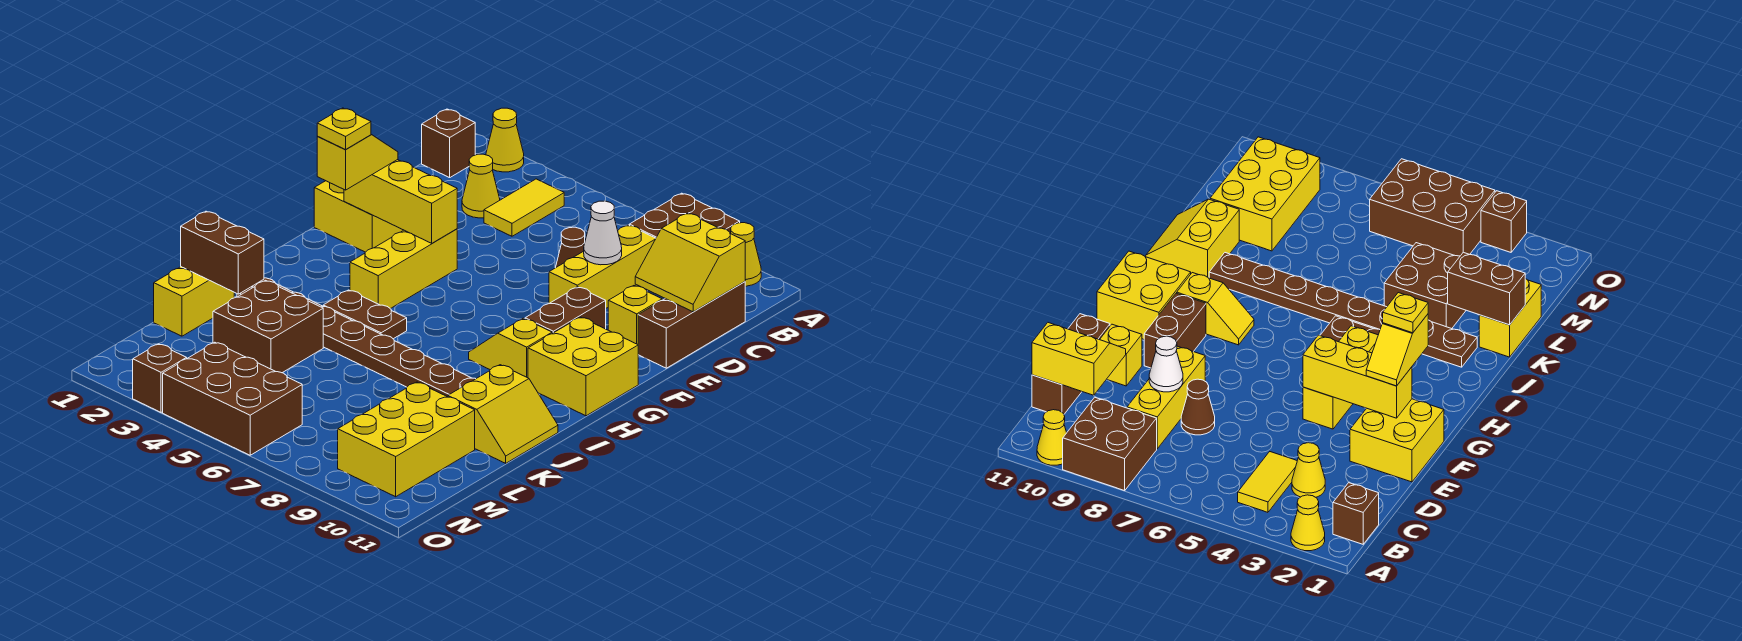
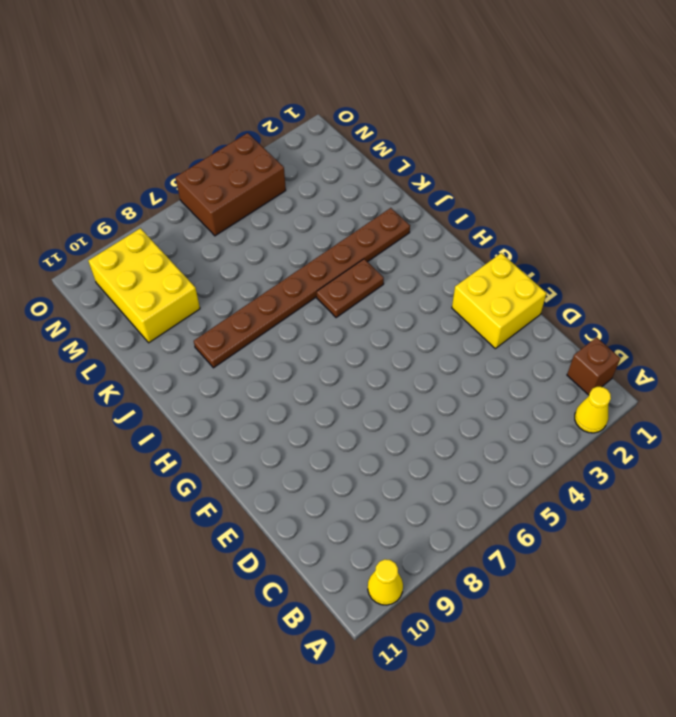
none -> brown 2x2 brick [629,193,740,238]
none -> yellow 1x2 tile [484,179,564,236]
none -> yellow 1x1 cone [462,154,500,218]

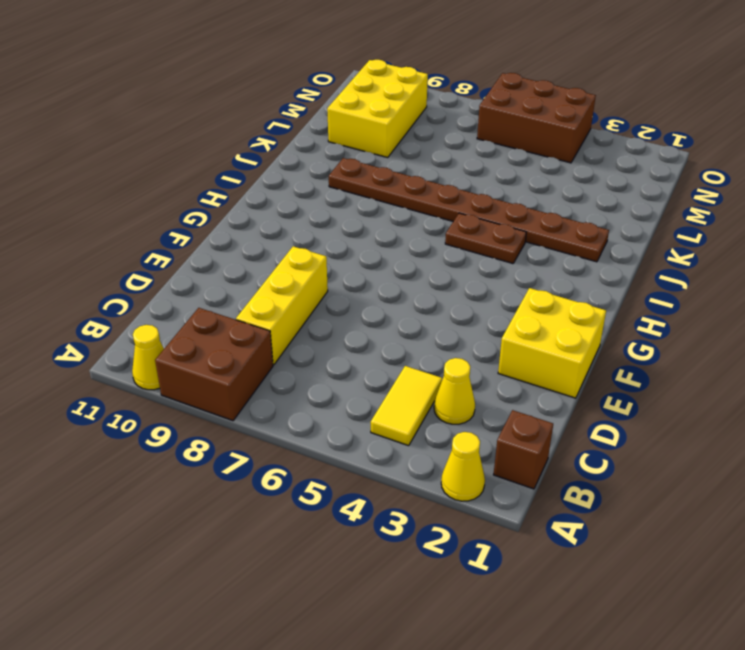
none -> brown 1x3 brick [638,282,745,368]
none -> brown 1x1 cone [556,227,585,267]
none -> yellow 1x1 brick [608,286,662,344]

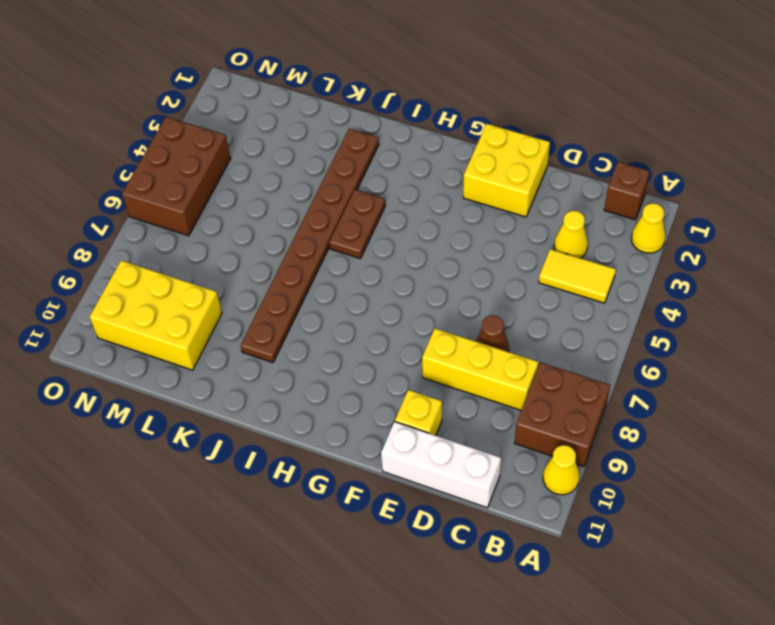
white 1x3 brick [381,422,501,508] -> brown 1x3 brick [638,282,745,368]
none -> yellow 1x3 brick [350,229,457,309]
none -> brown 1x2 brick [525,287,606,333]
none -> yellow 2x2 brick [528,317,638,416]

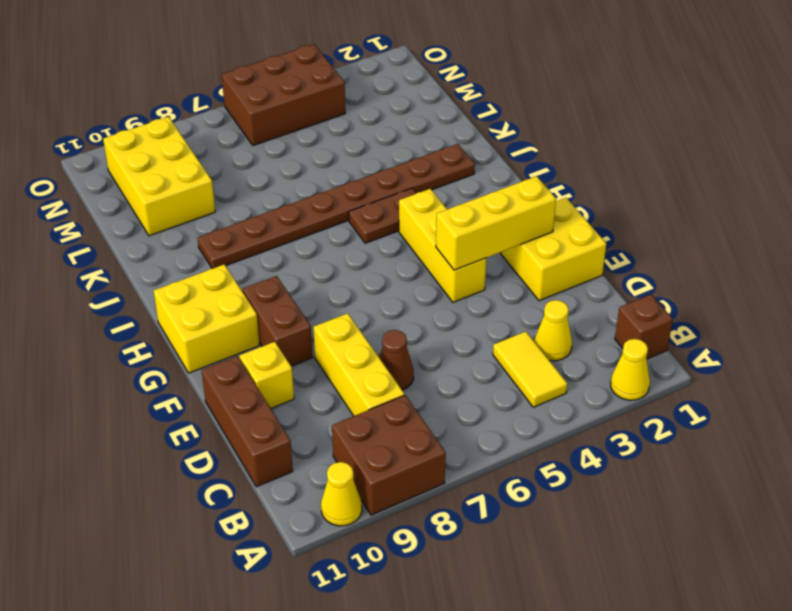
none -> yellow 1x2 slope [469,318,552,378]
none -> yellow 2x2 slope [448,365,558,463]
none -> yellow 1x2 brick [154,267,234,336]

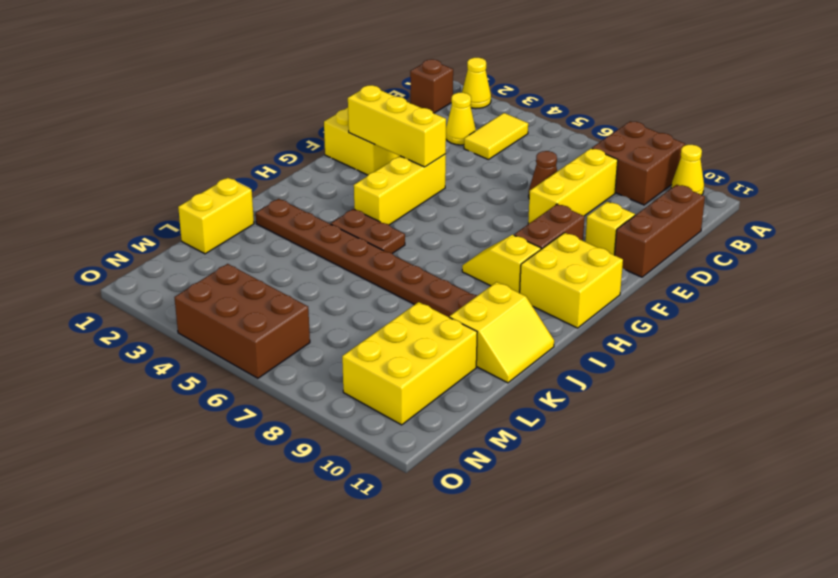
none -> brown 2x2 brick [213,280,323,373]
none -> brown 1x1 brick [133,344,187,412]
none -> yellow 2x2 slope [635,213,745,312]

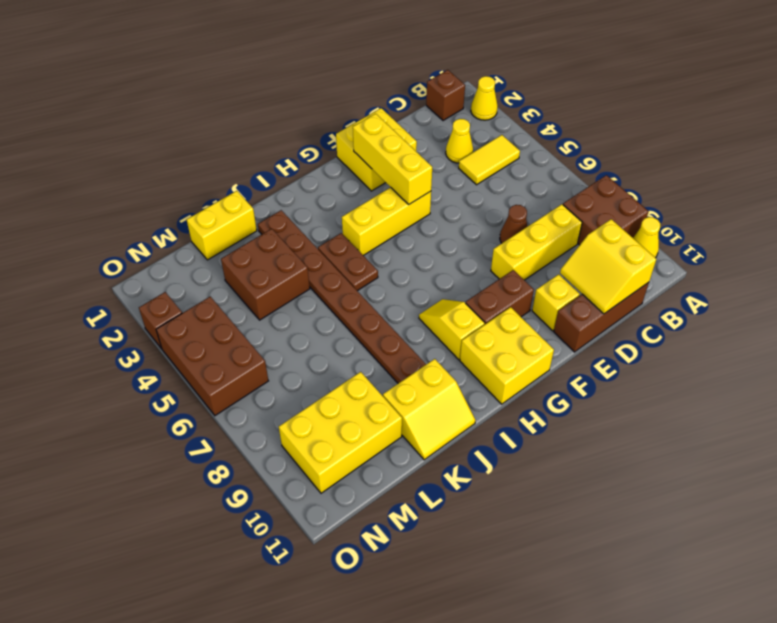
none -> white 1x1 cone [584,201,622,265]
none -> brown 1x2 brick [181,211,264,294]
none -> yellow 1x2 slope [317,135,398,190]

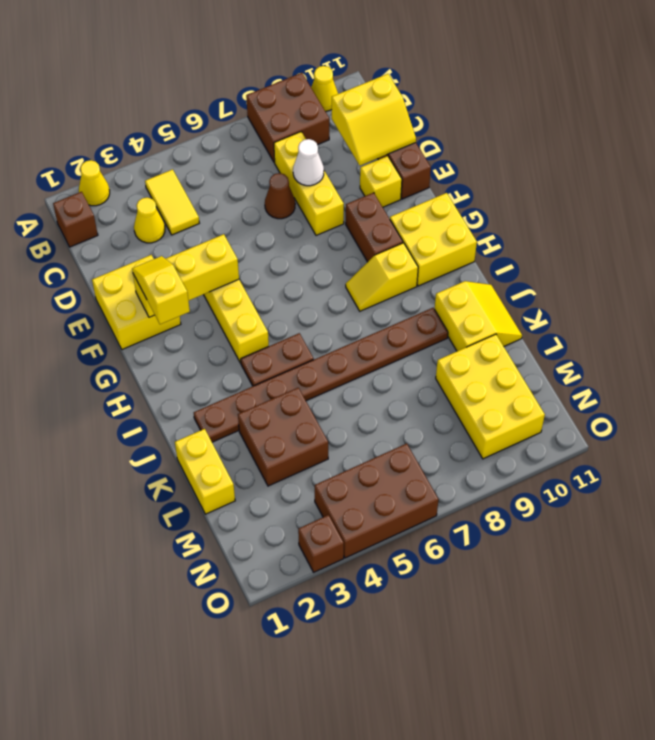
none -> brown 1x2 brick [181,211,264,294]
none -> yellow 1x1 plate [317,108,371,150]

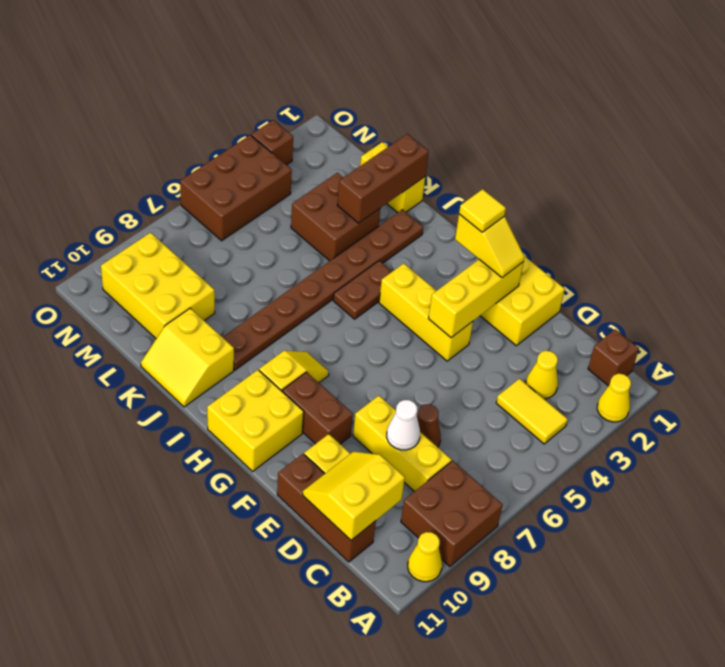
yellow 1x1 tile [459,189,506,232] -> yellow 1x1 plate [317,108,371,150]
brown 1x3 brick [337,134,429,223] -> brown 1x2 brick [181,211,264,294]

